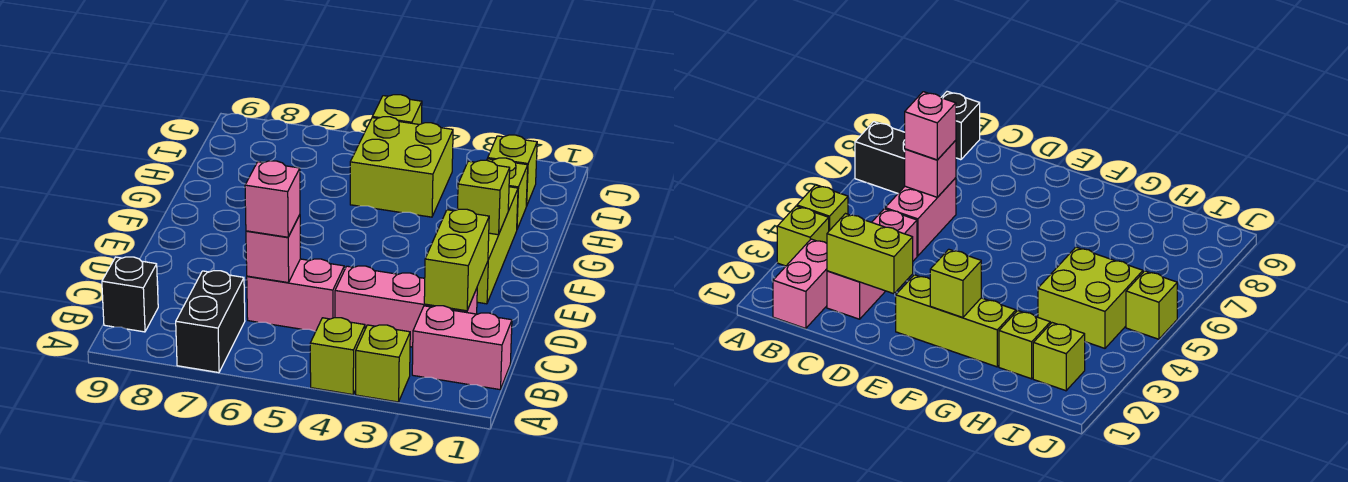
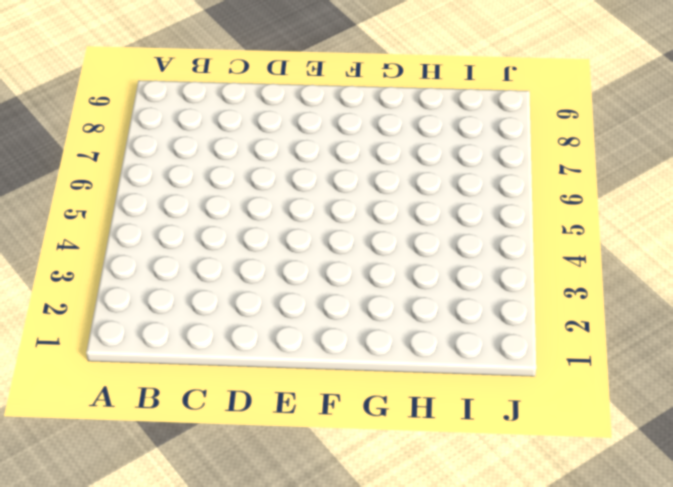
none -> lime 1x1 brick [356,325,410,402]
none -> lime 1x1 brick [310,318,365,395]
none -> black 1x2 brick [176,271,245,373]

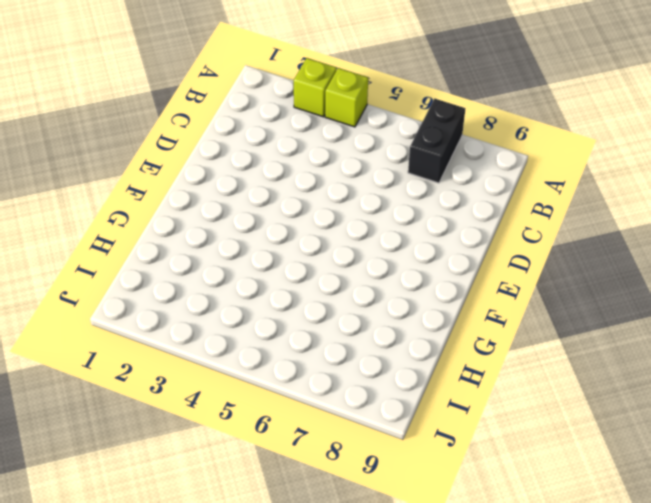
none -> pink 1x2 brick [412,306,512,390]
none -> black 1x1 brick [102,257,158,332]
none -> pink 1x3 brick [335,266,477,347]

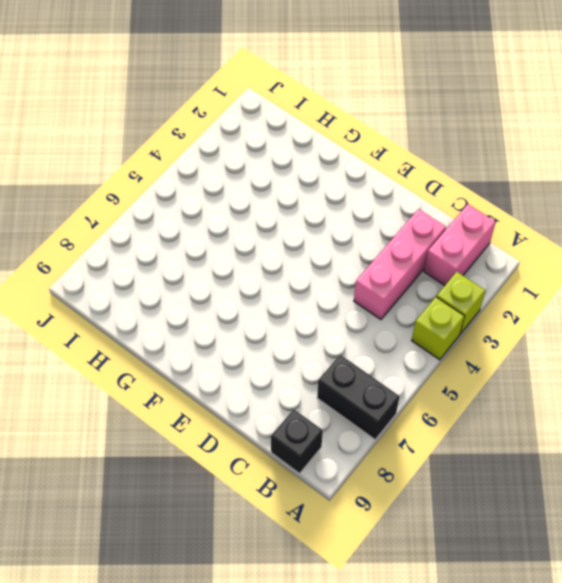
none -> pink 1x2 brick [247,259,344,331]
none -> lime 1x3 brick [477,187,518,304]
none -> lime 1x1 brick [487,158,528,229]

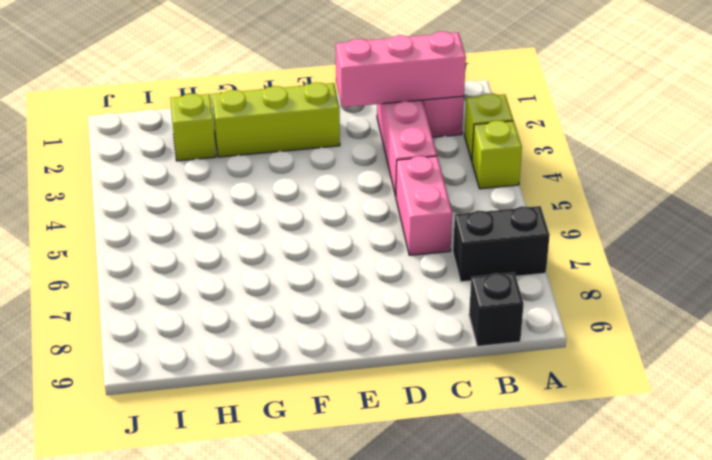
pink 1x3 brick [336,32,466,107] -> lime 1x2 brick [424,209,489,311]
none -> lime 2x2 brick [350,117,453,217]
none -> lime 1x1 brick [488,135,537,206]
none -> lime 1x1 brick [372,95,422,124]

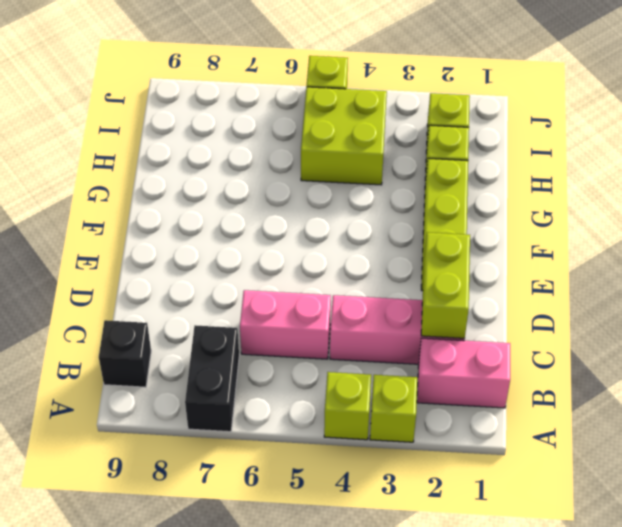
none -> pink 1x1 brick [246,215,300,283]
none -> lime 1x1 brick [457,160,510,235]
none -> pink 1x1 brick [245,161,300,237]

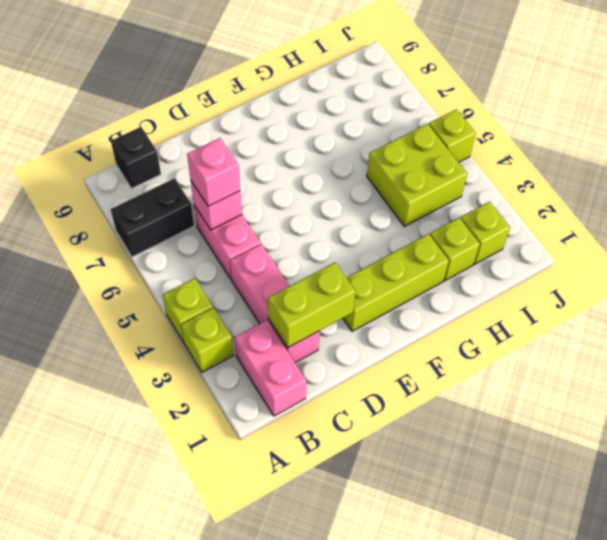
none -> lime 1x1 brick [457,160,510,235]

